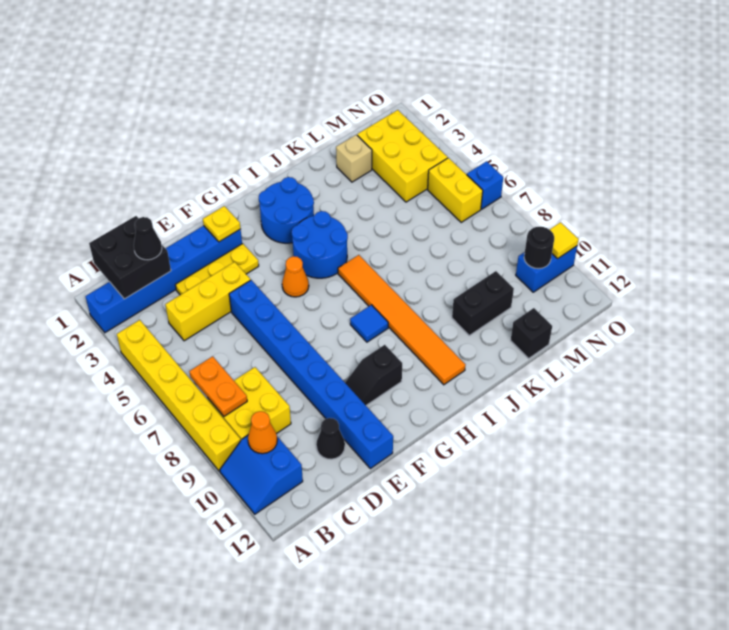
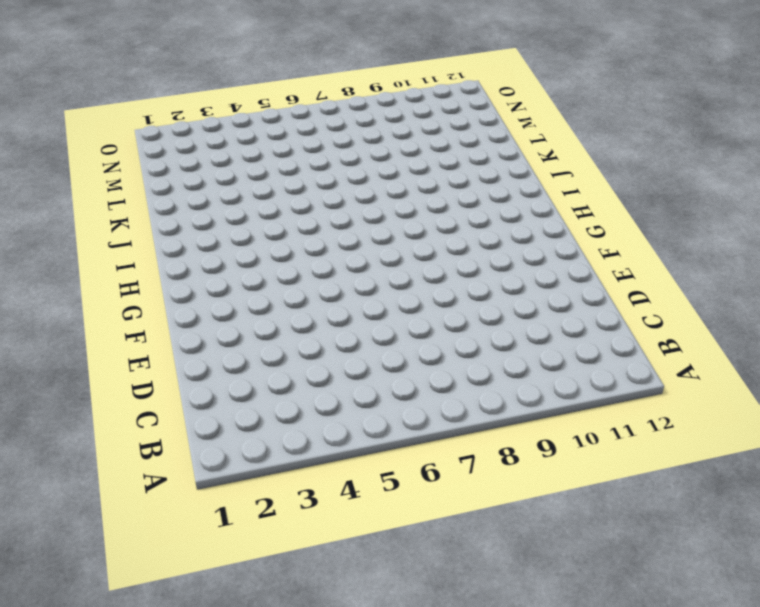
none -> blue 1x6 brick [85,226,242,333]
none -> yellow 1x6 brick [117,320,241,472]
none -> blue 2x2 slope [220,435,303,514]

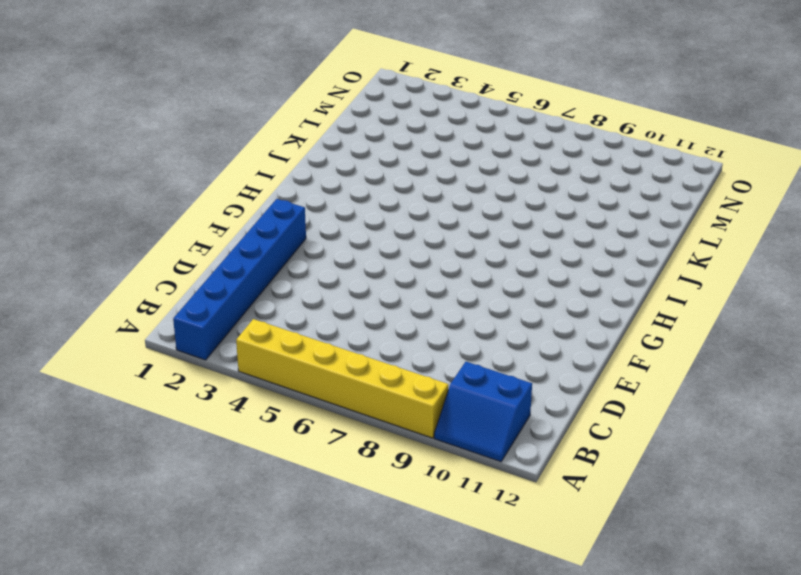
none -> yellow 2x2 brick [208,367,291,440]
none -> yellow 1x3 brick [165,262,251,341]
none -> yellow 1x3 plate [175,244,259,295]

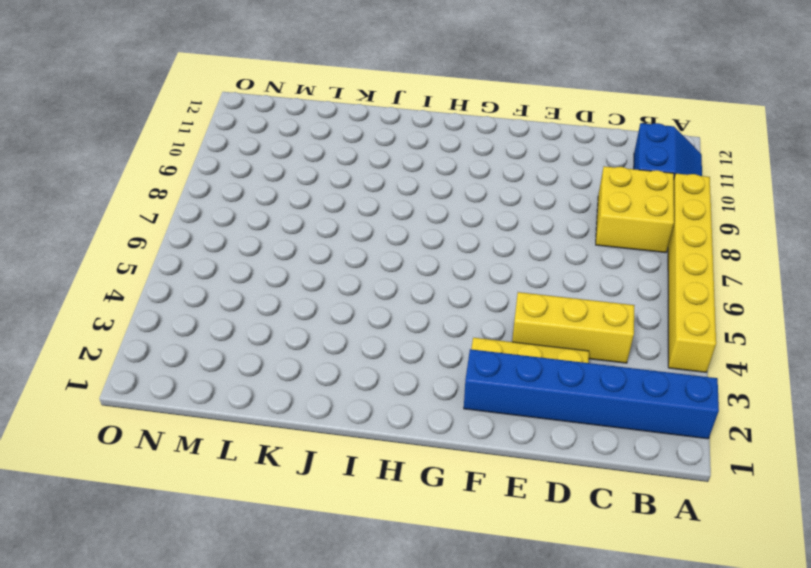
none -> black 1x1 cone [316,418,345,459]
none -> blue 1x8 brick [229,280,393,469]
none -> black 1x2 slope [345,345,402,405]

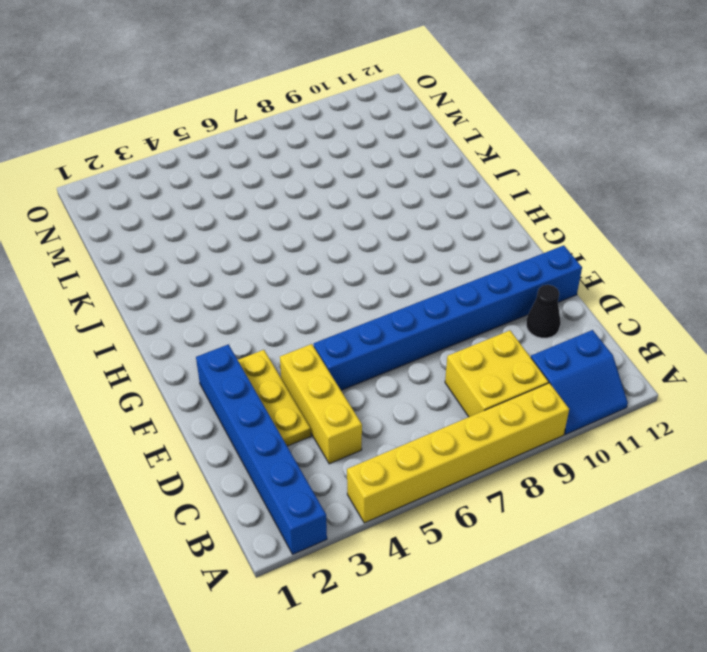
none -> black 1x2 slope [345,345,402,405]
none -> orange 1x1 cone [282,256,309,297]
none -> blue 2x2 round brick [259,177,314,243]

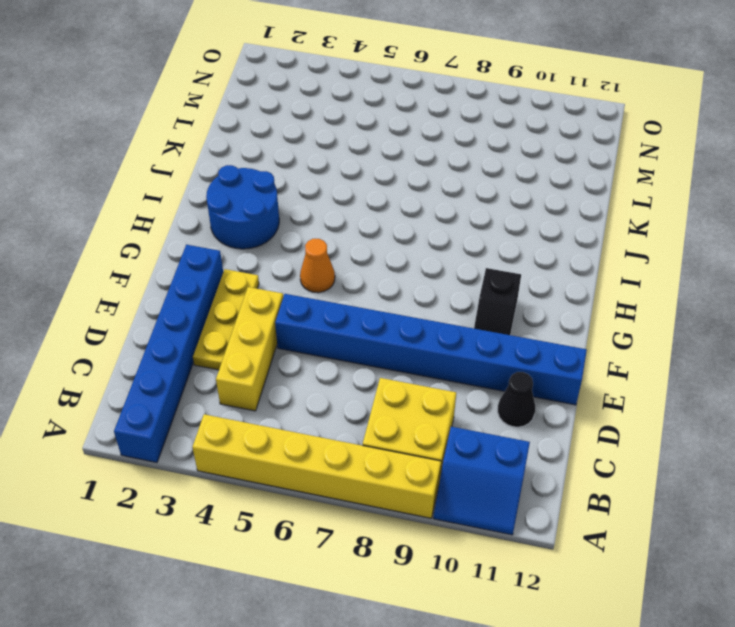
none -> blue 2x2 round brick [292,211,348,278]
none -> blue 1x1 tile [350,305,388,342]
none -> orange 1x6 tile [338,255,465,385]

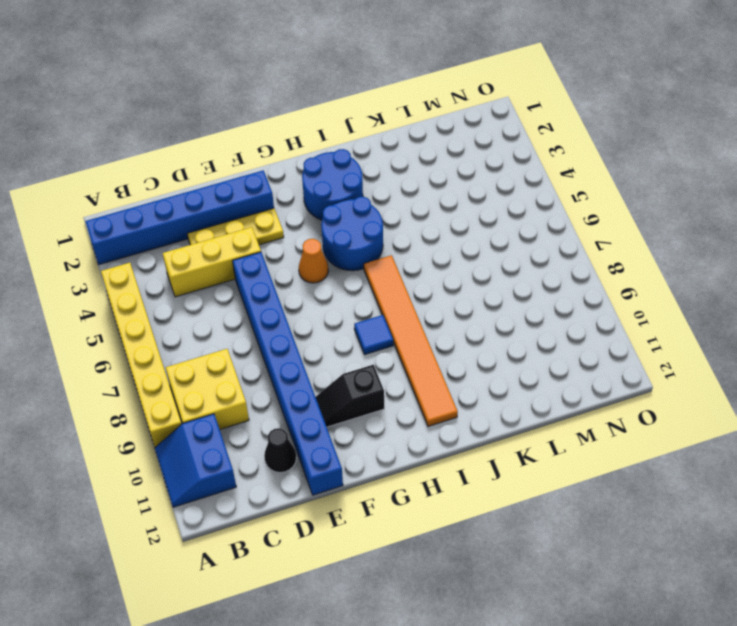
none -> black 1x2 brick [452,271,514,335]
none -> tan 1x1 brick [336,135,372,182]
none -> black 1x1 brick [511,308,552,358]

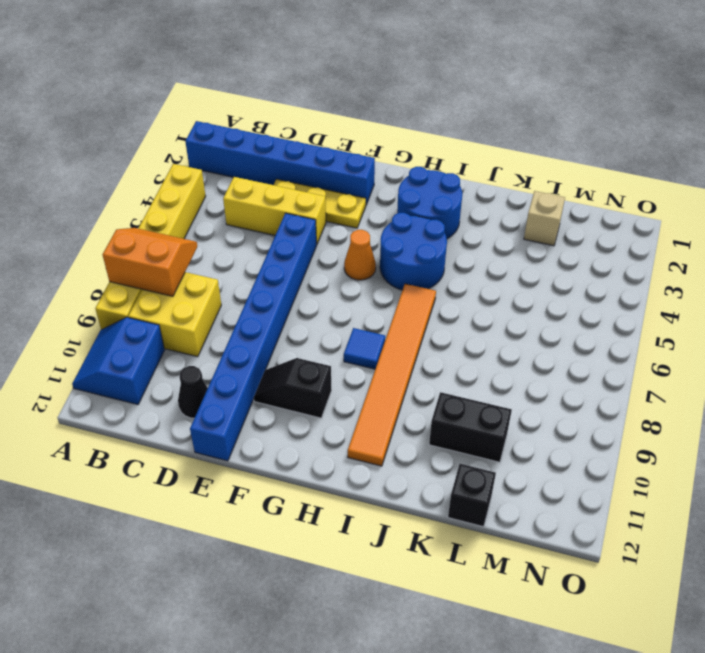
orange 2x2 slope [103,228,197,296] -> orange 1x2 plate [189,356,247,416]
none -> yellow 2x3 brick [357,110,448,202]
none -> yellow 1x2 brick [428,158,483,222]
none -> blue 1x2 brick [516,246,577,292]

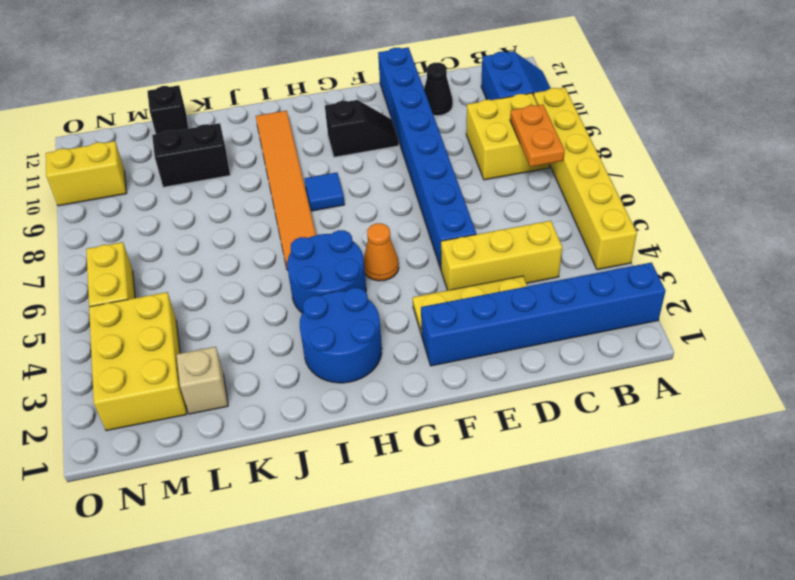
yellow 1x2 brick [46,141,127,206] -> blue 1x2 brick [516,246,577,292]
none -> blue 1x1 brick [467,161,503,209]
none -> black 2x2 brick [89,216,171,299]
none -> orange 1x1 cone [248,411,277,454]

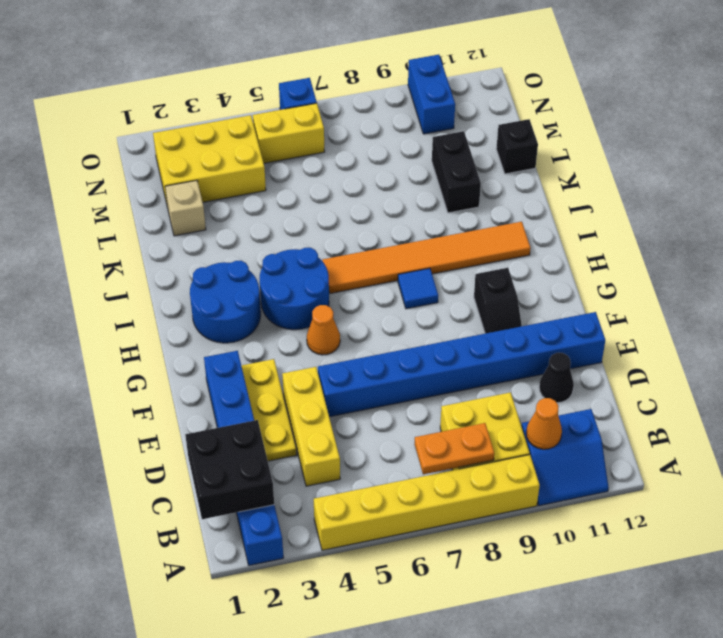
none -> yellow 1x1 plate [203,206,241,242]
none -> black 1x1 round brick [524,227,554,269]
none -> yellow 1x1 tile [549,222,579,258]

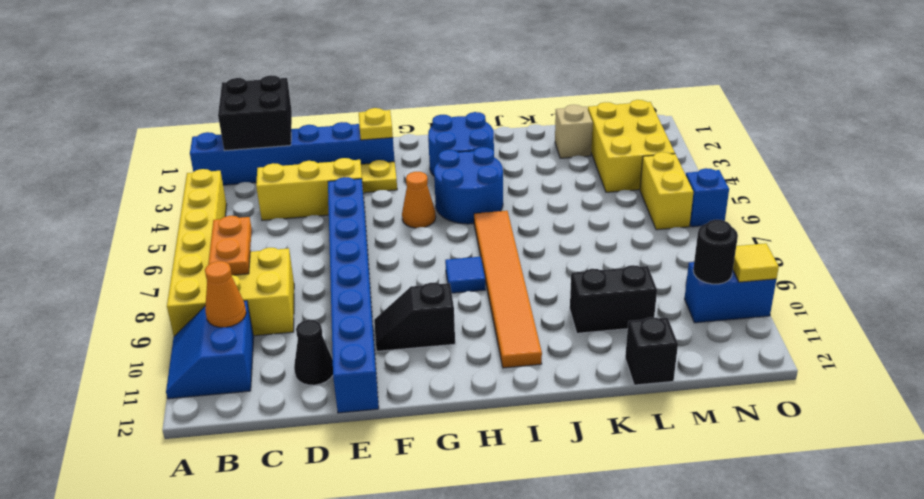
none -> black 1x1 cone [134,217,162,260]

